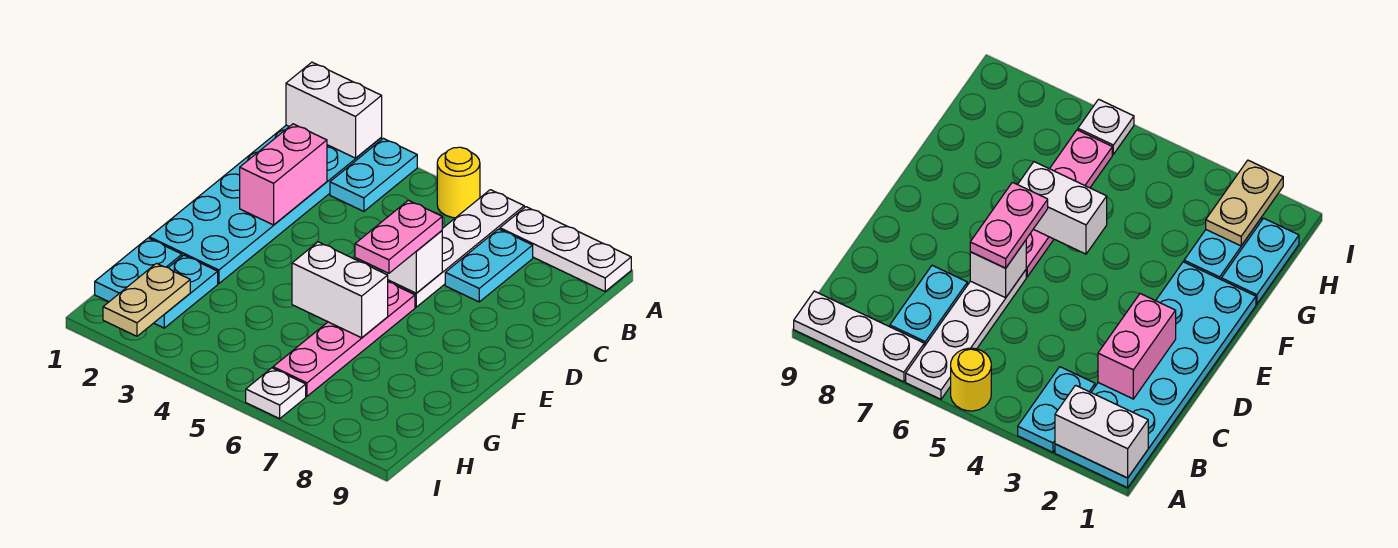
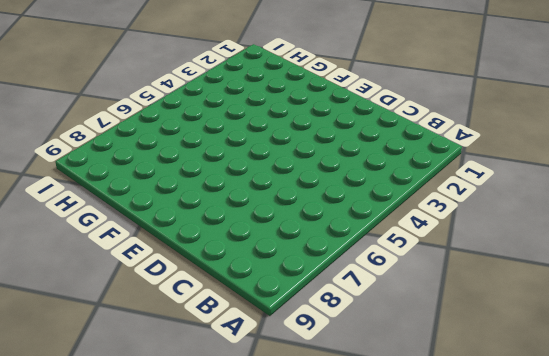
none -> cyan 2x6 plate [149,125,382,284]
none -> cyan 1x2 plate [330,138,417,211]
none -> yellow 1x1 round brick [437,147,480,218]

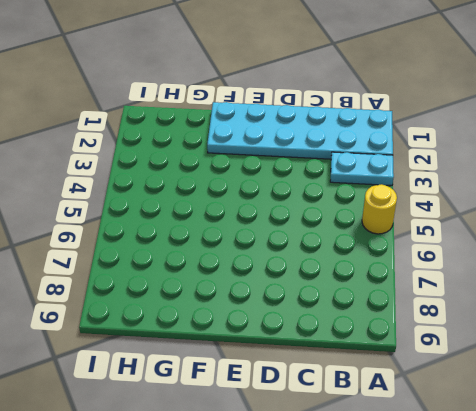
none -> white 1x4 plate [388,190,524,307]
none -> white 1x3 plate [500,207,631,291]
none -> cyan 1x2 plate [445,229,533,302]

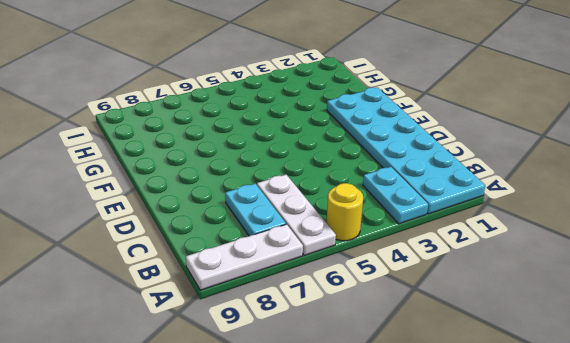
white 1x3 plate [257,175,336,255] -> white 1x4 plate [388,190,524,307]
none -> pink 1x4 plate [273,282,415,396]
none -> cyan 1x2 plate [95,238,182,302]
none -> cyan 1x2 plate [154,255,218,328]

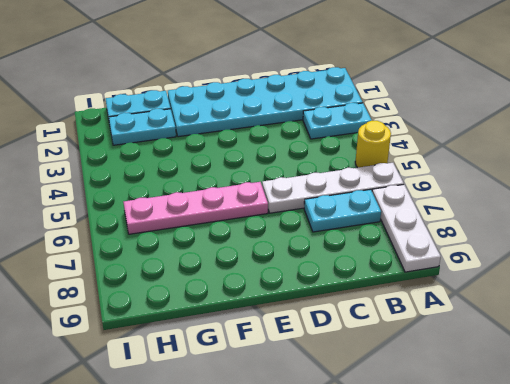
none -> white 1x1 plate [246,368,306,419]
none -> white 1x2 brick [286,62,382,158]
none -> pink 1x2 brick [240,124,327,225]

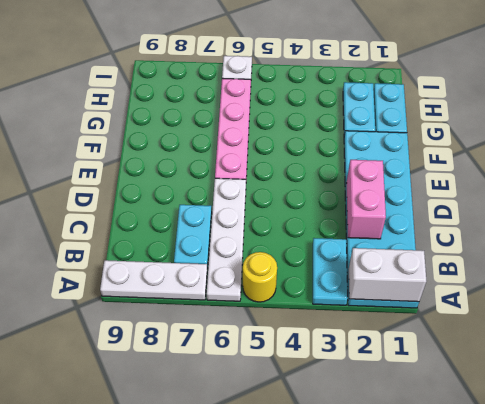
none -> white 1x1 brick [382,231,442,293]
none -> white 1x2 brick [292,242,388,338]
none -> tan 1x2 plate [103,263,190,336]

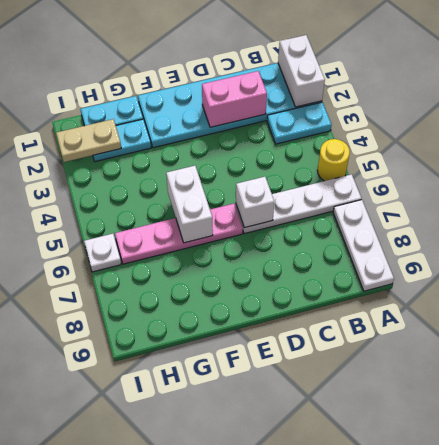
none -> cyan 1x2 plate [445,229,533,302]
none -> pink 1x2 plate [355,200,442,273]

